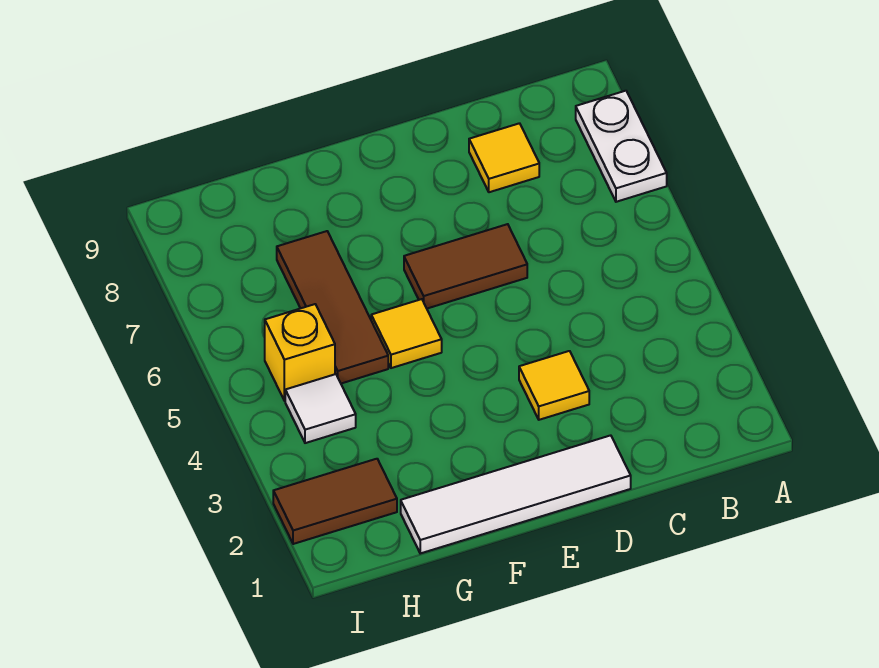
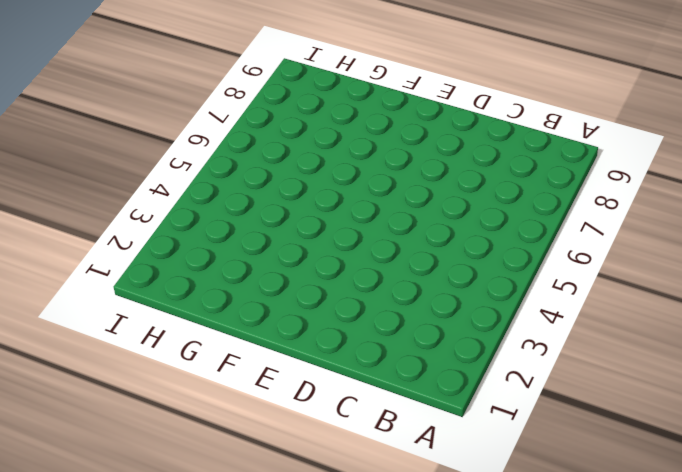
none -> white 1x2 plate [576,91,667,202]
none -> yellow 1x1 tile [469,123,539,192]

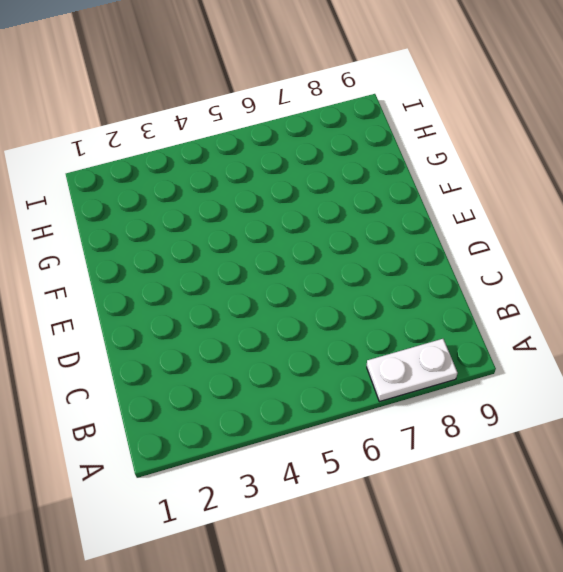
none -> yellow 1x1 tile [469,123,539,192]
none -> white 1x4 tile [401,435,631,553]

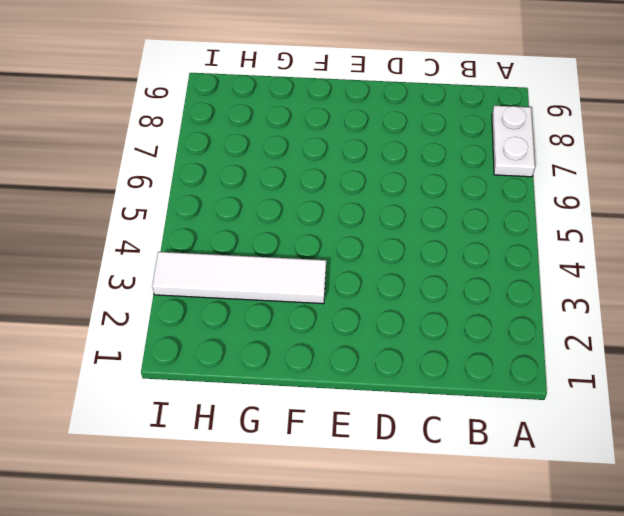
white 1x4 tile [152,252,326,304] -> white 1x4 tile moved to [401,435,631,553]
none -> yellow 1x1 tile [469,123,539,192]
none -> yellow 1x1 tile [519,351,589,420]

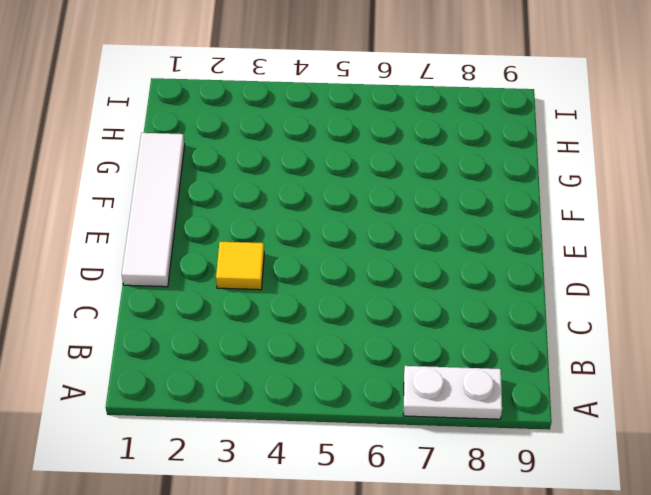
none -> yellow 1x1 tile [469,123,539,192]
none -> brown 1x2 tile [404,224,527,308]

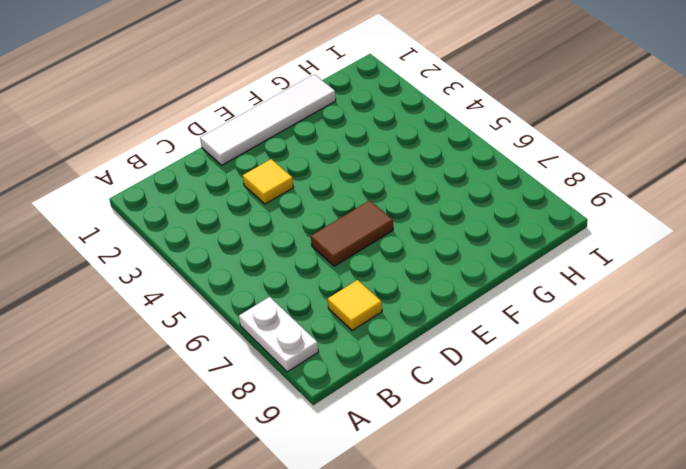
none -> yellow 1x1 tile [371,299,442,368]
none -> brown 1x3 tile [277,231,388,383]

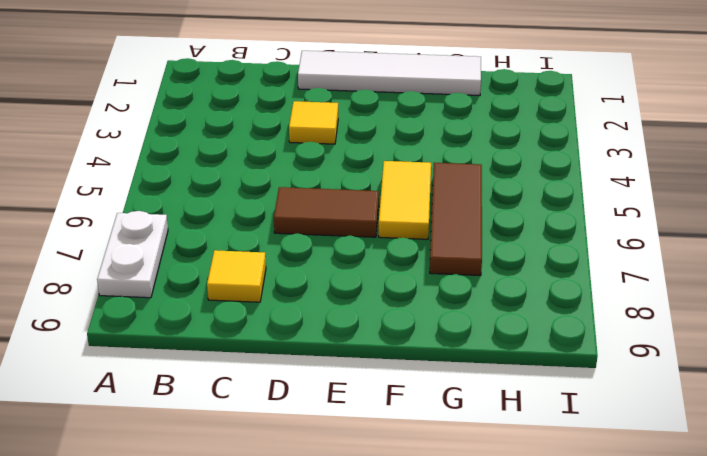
yellow 1x2 tile [379,161,431,239] -> yellow 1x1 tile [371,299,442,368]
none -> brown 1x2 tile [273,459,397,544]
none -> white 1x1 tile [285,374,356,443]

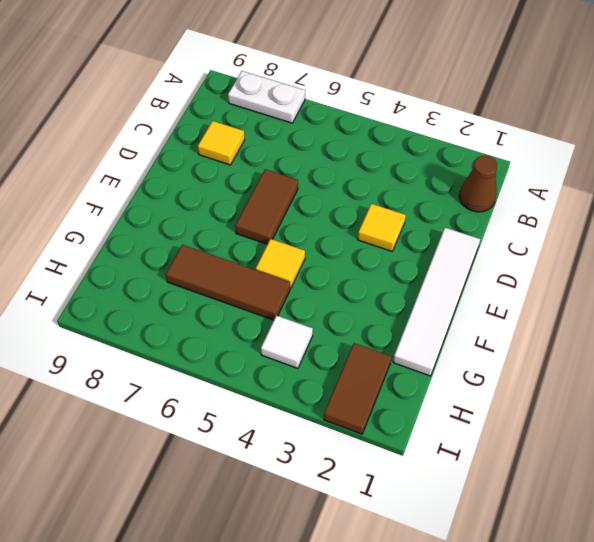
brown 1x1 cone [459,156,497,212] -> none
none -> yellow 1x1 brick [265,304,335,401]

